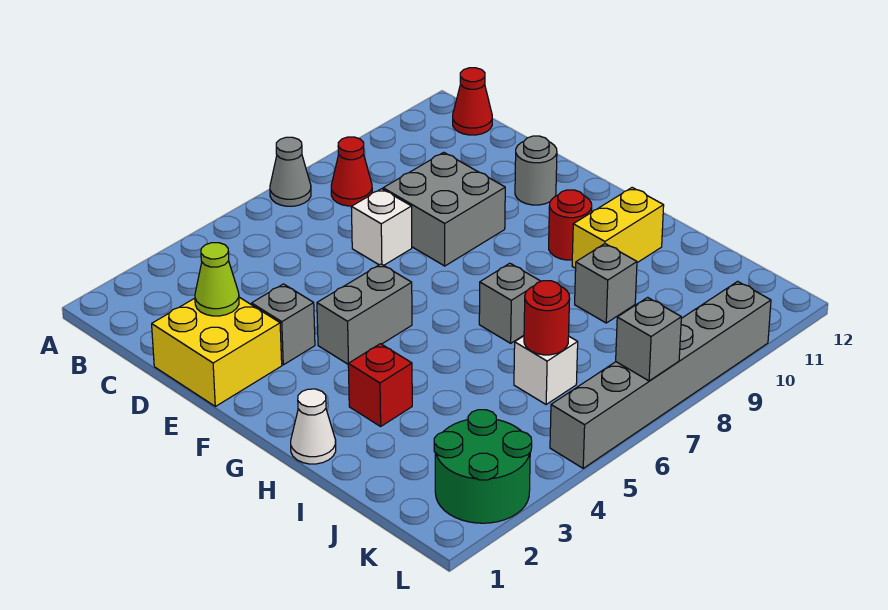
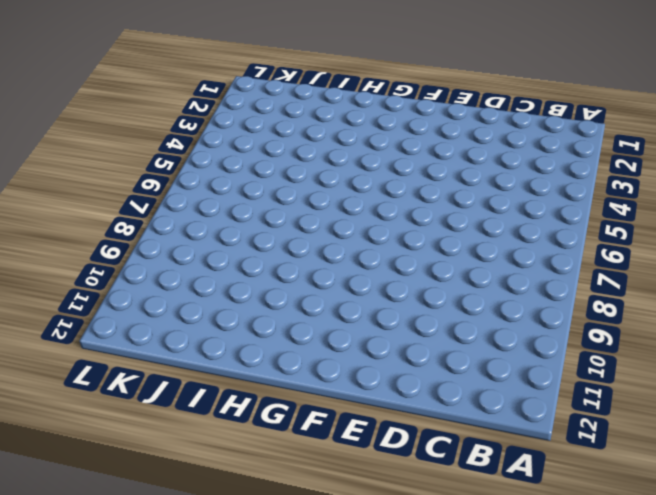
none -> grey 1x1 cone [270,137,311,206]
none -> red 1x1 cone [331,137,372,206]
none -> red 1x1 cone [453,68,492,135]

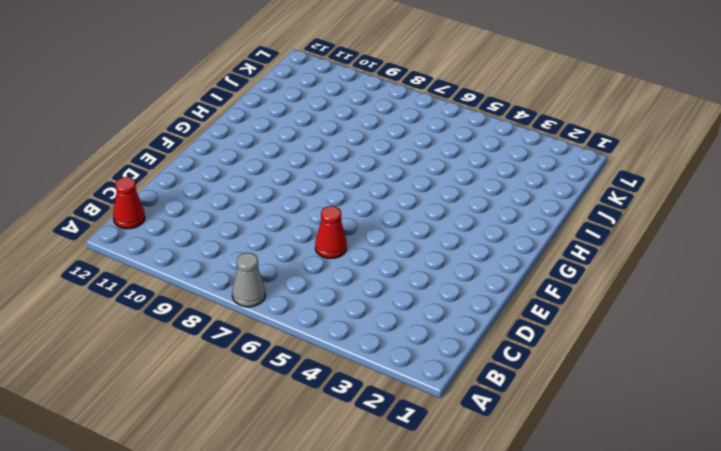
red 1x1 cone [315,206,347,258] -> red 1x1 cone moved to [331,137,372,206]
none -> yellow 2x2 brick [152,297,282,406]
none -> white 1x1 brick [351,189,412,265]
none -> grey 2x2 brick [383,152,505,266]

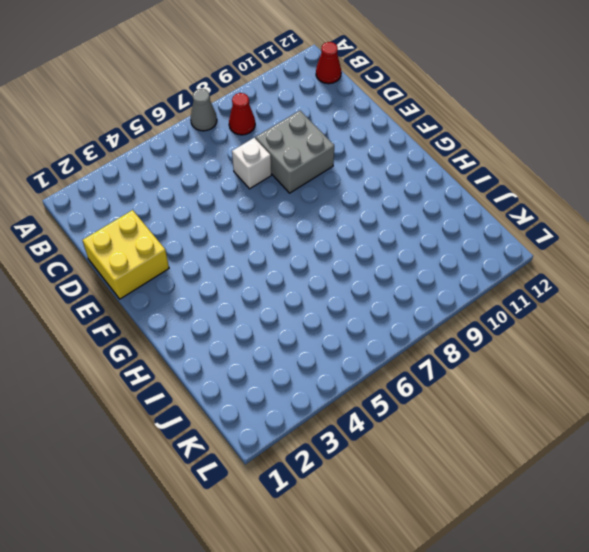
none -> grey 1x1 brick [252,284,315,365]
none -> grey 1x1 round brick [515,136,557,205]
none -> grey 1x2 brick [317,264,412,364]

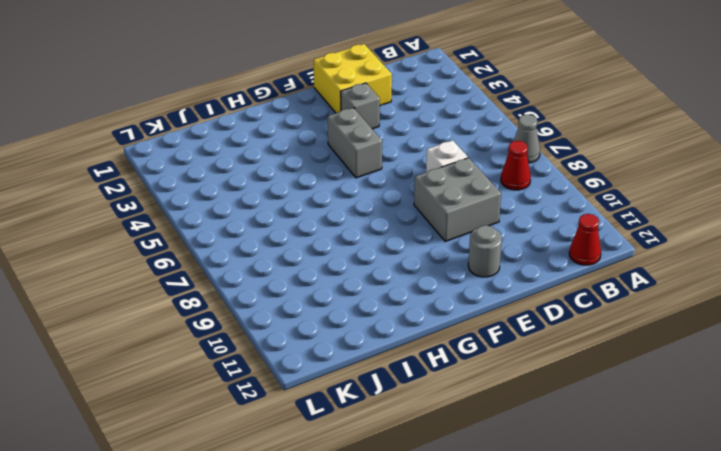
none -> red 1x1 round brick [549,190,592,260]
none -> white 1x1 cone [291,389,336,464]
none -> red 1x1 brick [348,344,412,426]

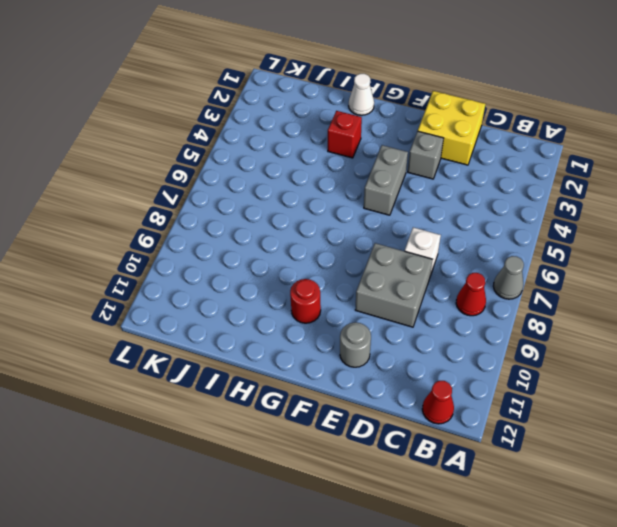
none -> grey 1x1 brick [479,263,541,343]
none -> yellow 1x2 brick [572,188,664,268]
none -> grey 1x1 brick [575,244,637,323]

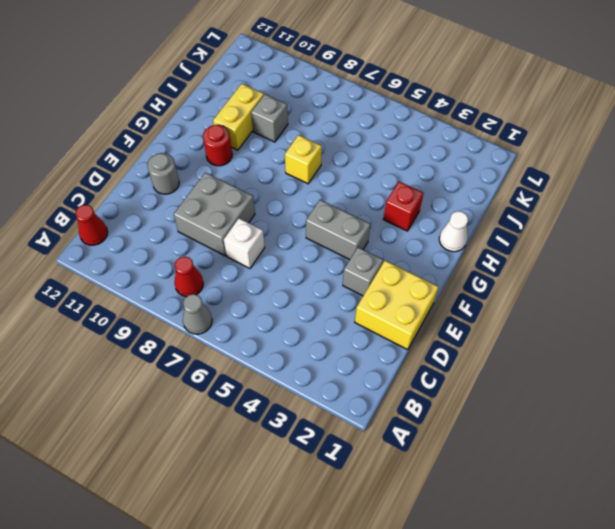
yellow 1x1 brick [285,135,322,184] -> grey 1x1 brick [479,263,541,343]
yellow 1x2 brick [213,84,264,150] -> yellow 1x2 brick turned to [572,188,664,268]
none -> white 1x1 brick [514,336,578,404]
none -> green 2x2 round brick [434,410,532,523]
none -> grey 1x6 brick [550,281,771,468]

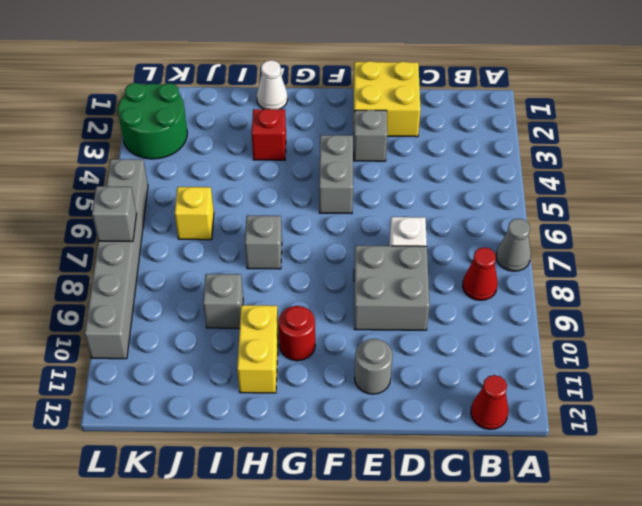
yellow 1x1 brick [175,187,214,240] -> white 1x1 brick [514,336,578,404]
none -> lime 1x1 cone [195,243,239,316]
none -> red 1x1 round brick [524,281,570,355]

